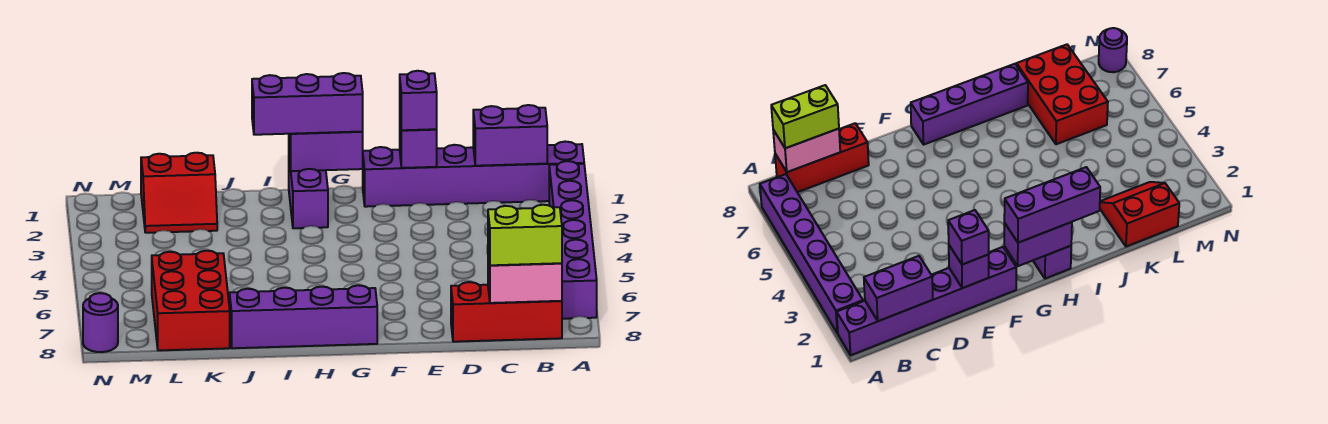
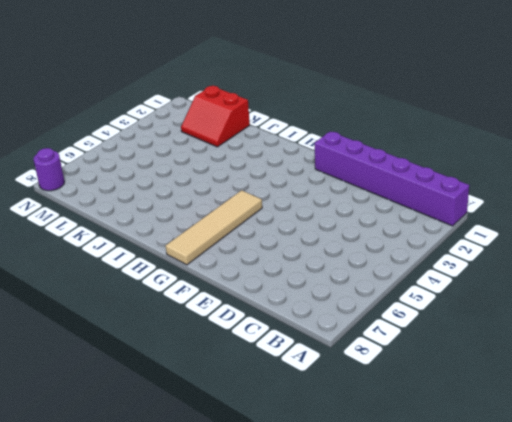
tan 1x4 tile [166,190,262,265] -> purple 1x4 brick [230,285,377,348]
none -> purple 1x6 brick [549,161,597,319]
none -> red 1x3 brick [451,282,562,342]
none -> purple 1x2 brick [289,160,328,228]

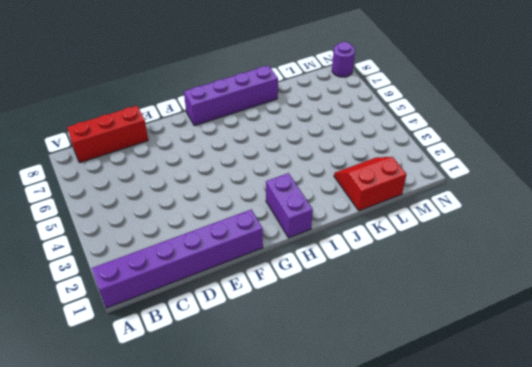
none -> purple 1x6 brick [549,161,597,319]
none -> red 2x3 brick [152,251,230,350]
none -> purple 1x2 brick [473,105,547,166]

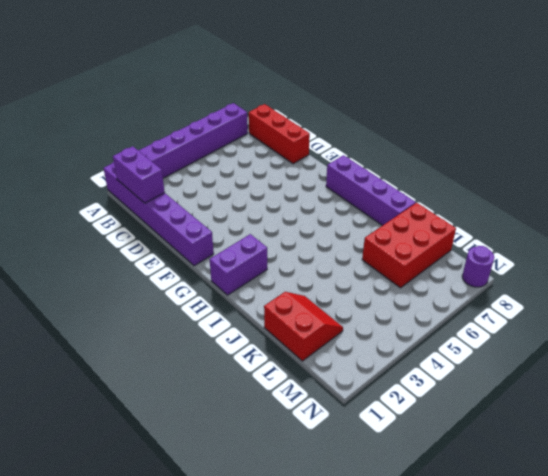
none -> pink 1x2 brick [488,253,562,303]
none -> purple 1x1 brick [400,121,437,168]
none -> purple 1x2 brick [289,131,363,171]

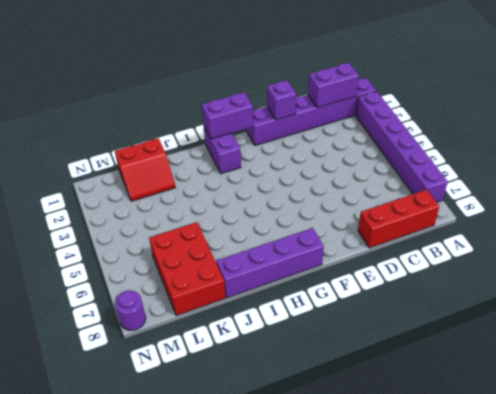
none -> pink 1x2 brick [488,253,562,303]
none -> lime 1x2 brick [488,205,562,265]
none -> purple 1x1 brick [400,71,437,130]

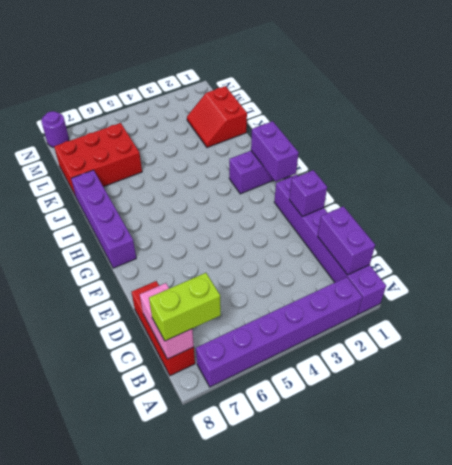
lime 1x2 brick [149,273,221,341] -> lime 1x2 brick turned to [488,205,562,265]
none -> purple 1x1 brick [400,71,437,130]
none -> purple 1x3 brick [252,73,363,135]

